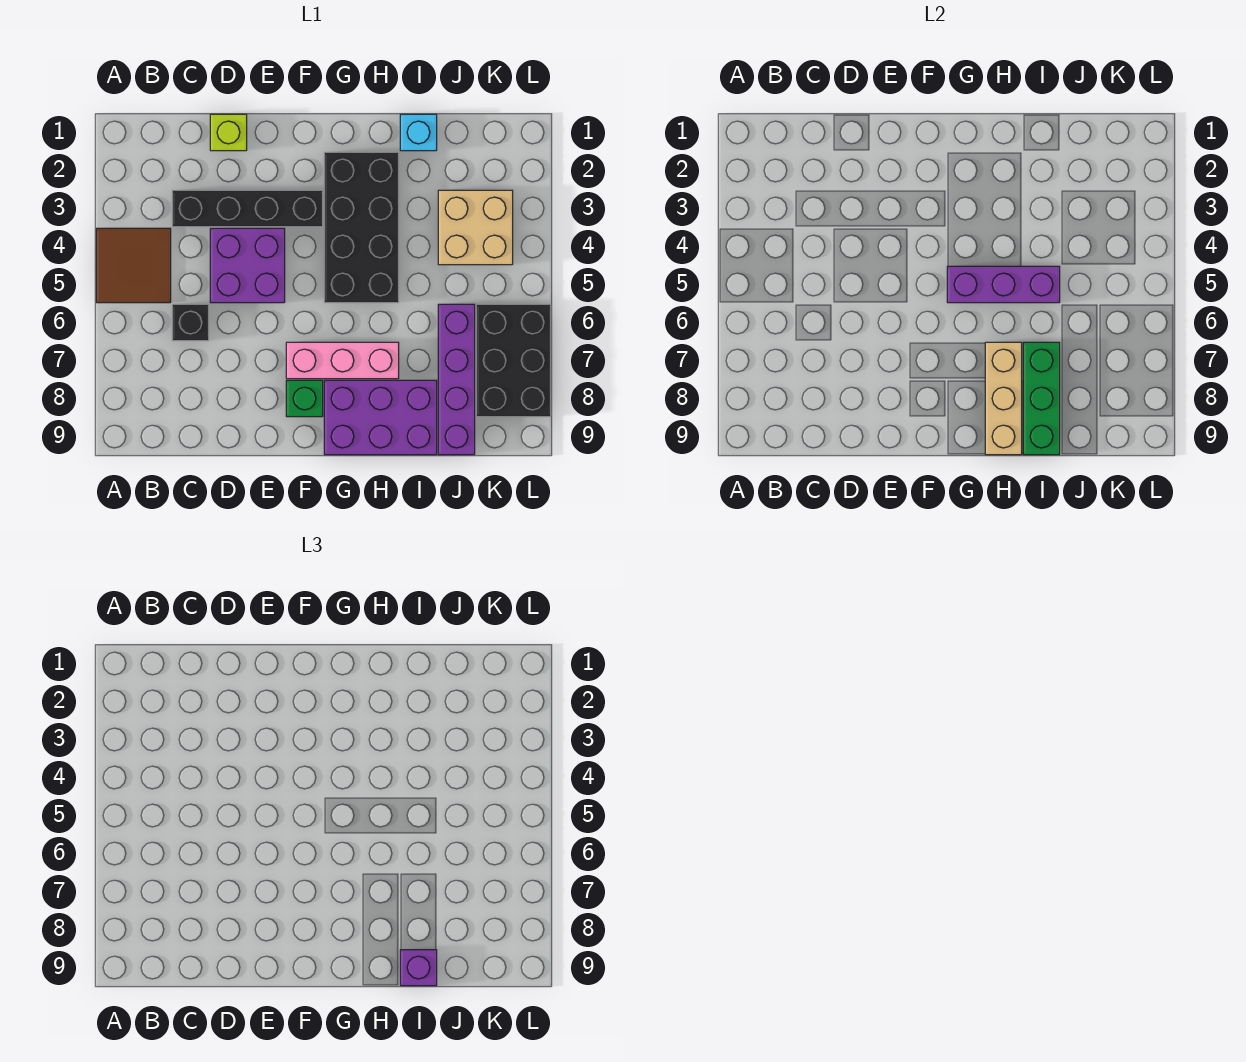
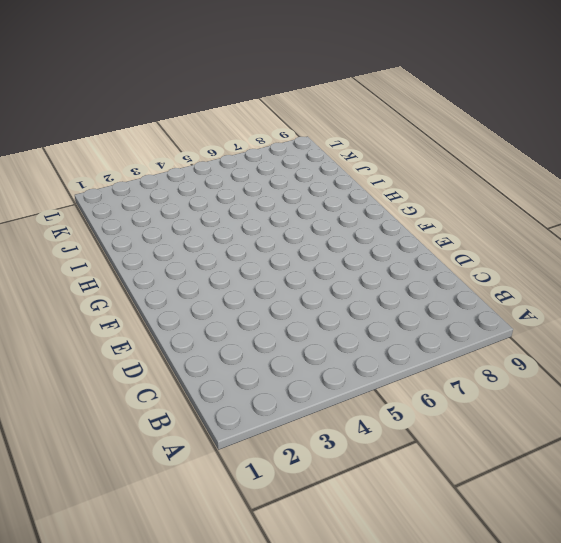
none -> brown 2x2 tile [96,228,171,303]
none -> black 1x4 brick [172,190,323,227]
none -> black 1x1 brick [172,304,209,341]

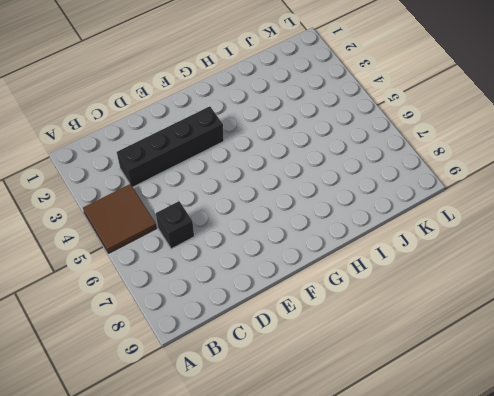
none -> lime 1x1 brick [210,114,247,151]
none -> purple 2x2 brick [210,228,285,303]
none -> pink 1x3 brick [286,342,399,379]

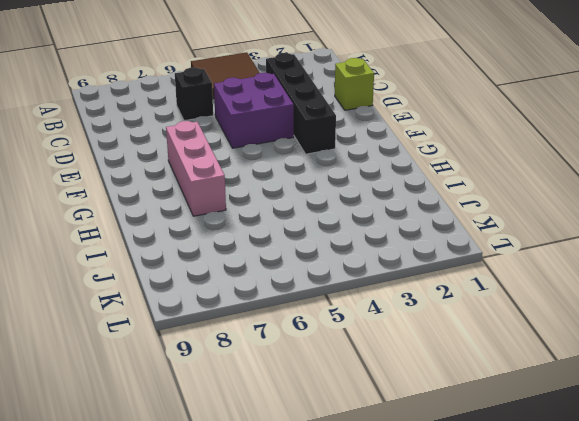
none -> green 1x1 brick [286,380,323,417]
none -> black 2x4 brick [324,152,399,303]
none -> purple 2x3 brick [324,380,437,455]

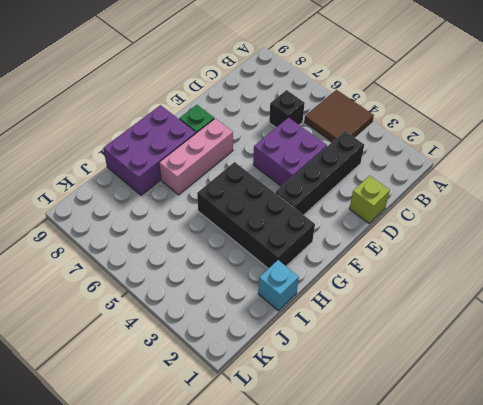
none -> tan 2x2 brick [438,190,513,265]
none -> purple 1x4 brick [438,304,475,455]
none -> black 2x3 brick [476,304,551,417]

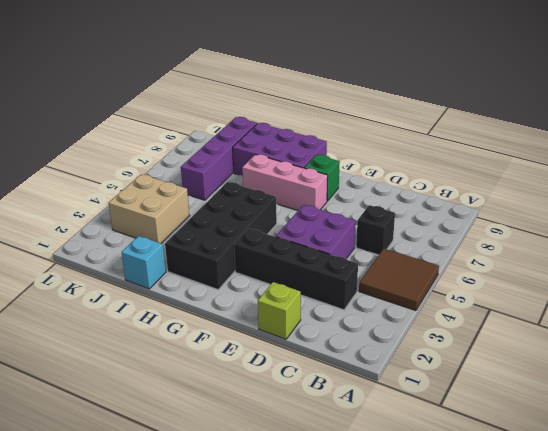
none -> black 2x3 brick [476,304,551,417]
none -> purple 1x3 brick [947,266,1060,303]
none -> tan 1x3 brick [985,342,1022,455]

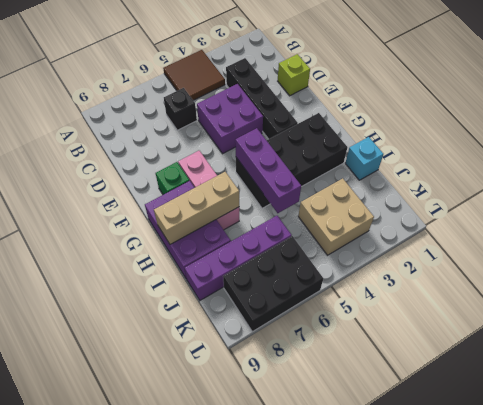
none -> green 1x3 brick [1023,342,1060,455]
none -> purple 1x1 brick [400,950,437,986]

